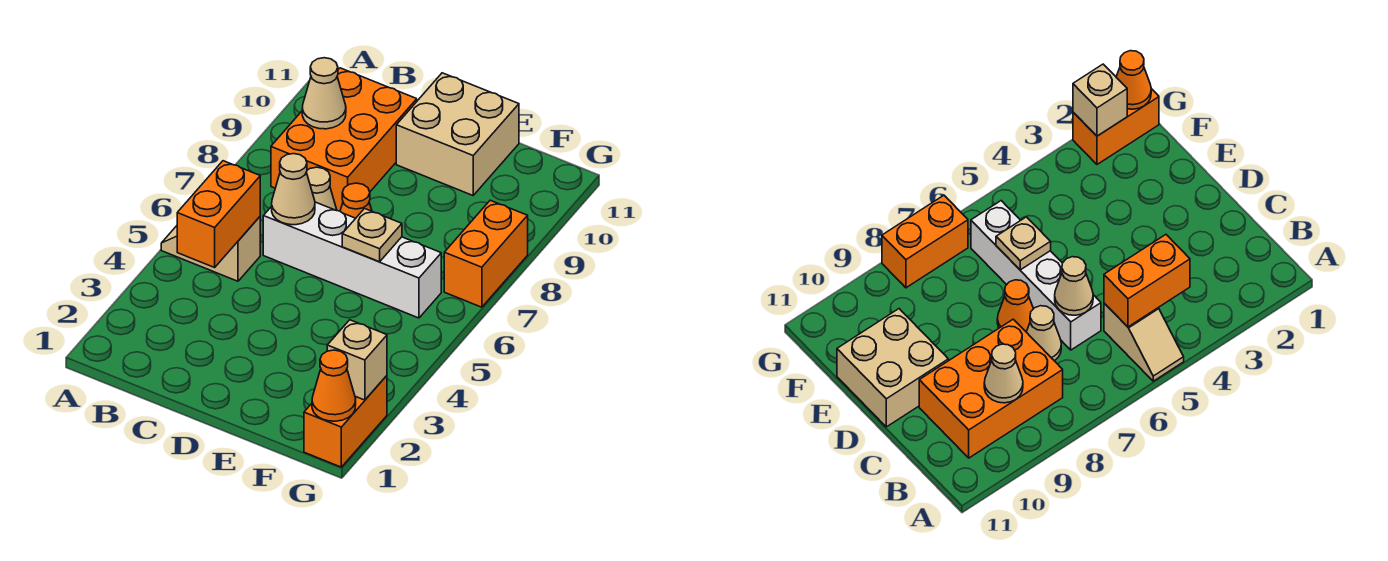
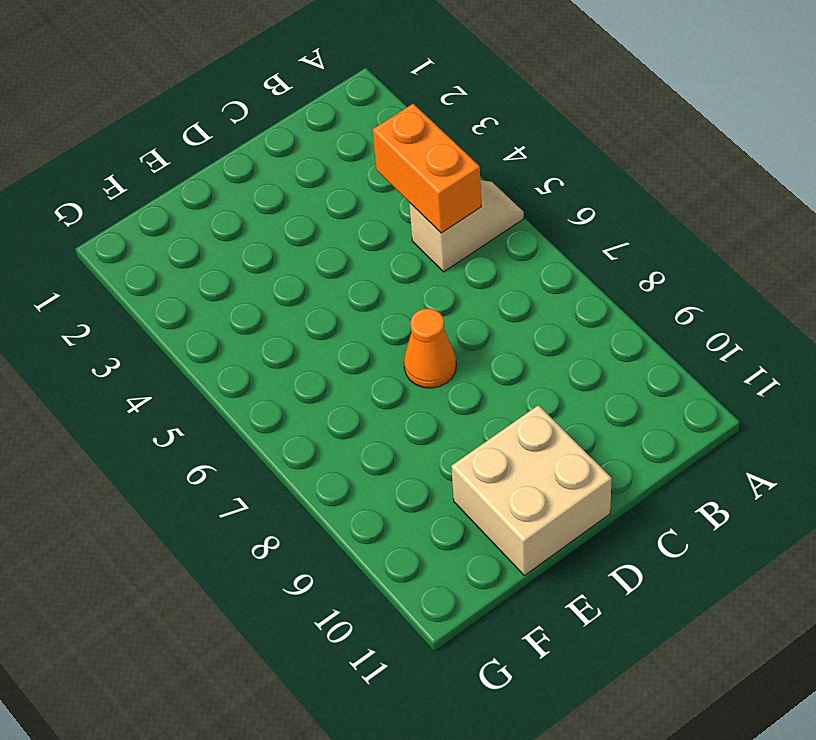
none -> orange 2x3 brick [271,68,417,211]
none -> white 1x4 brick [263,202,441,318]
none -> tan 1x1 cone [307,167,337,211]

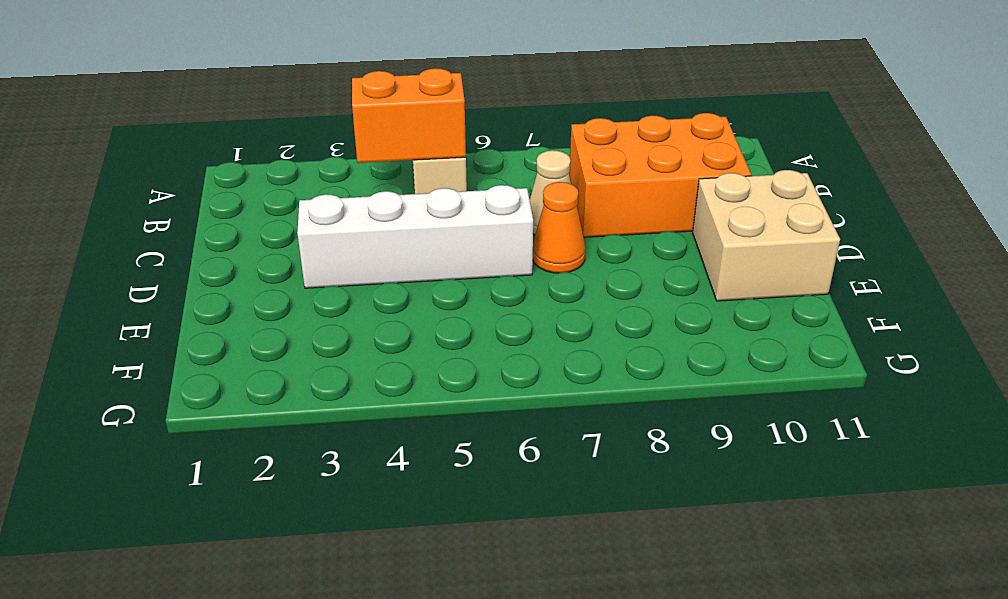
white 1x4 brick [297,185,533,288] -> white 1x4 brick turned to [263,202,441,318]
none -> orange 1x2 brick [304,376,387,467]
none -> orange 1x2 brick [444,200,528,307]
none -> tan 1x1 cone [302,58,346,129]

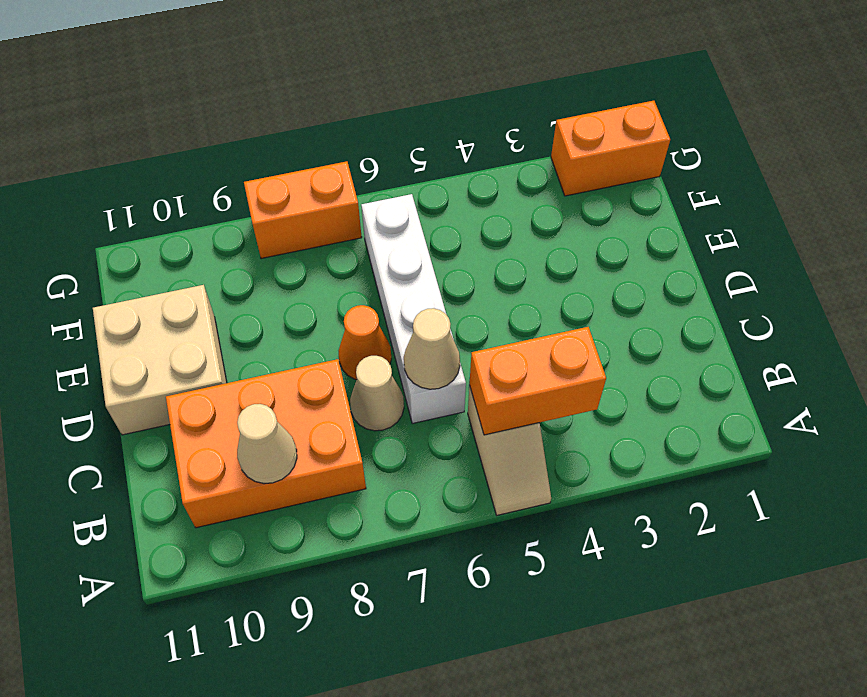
none -> tan 1x1 plate [342,209,402,262]
none -> orange 1x1 cone [312,350,356,421]
none -> tan 1x1 brick [327,320,387,400]

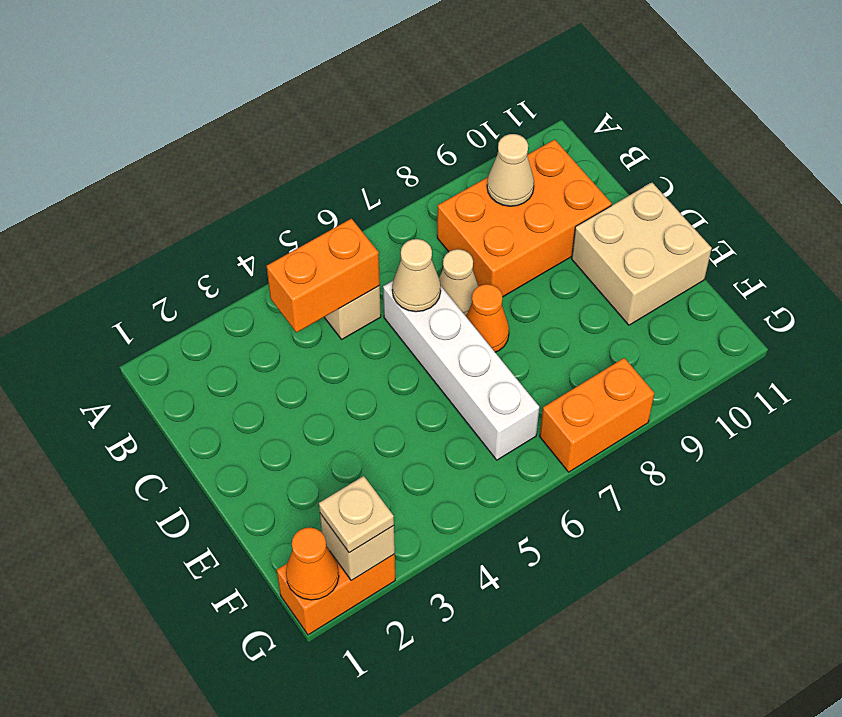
tan 1x1 plate [319,476,394,553] -> tan 1x1 plate moved to [342,209,402,262]

